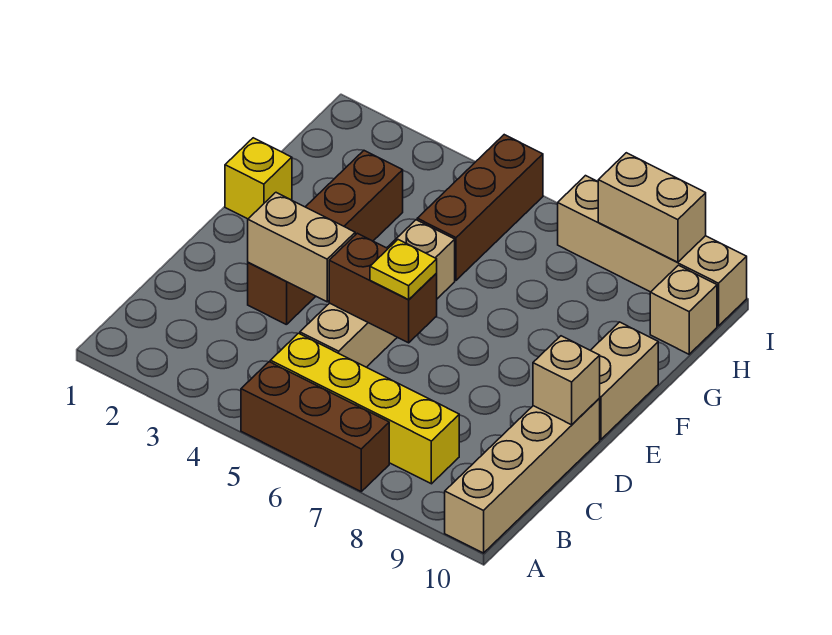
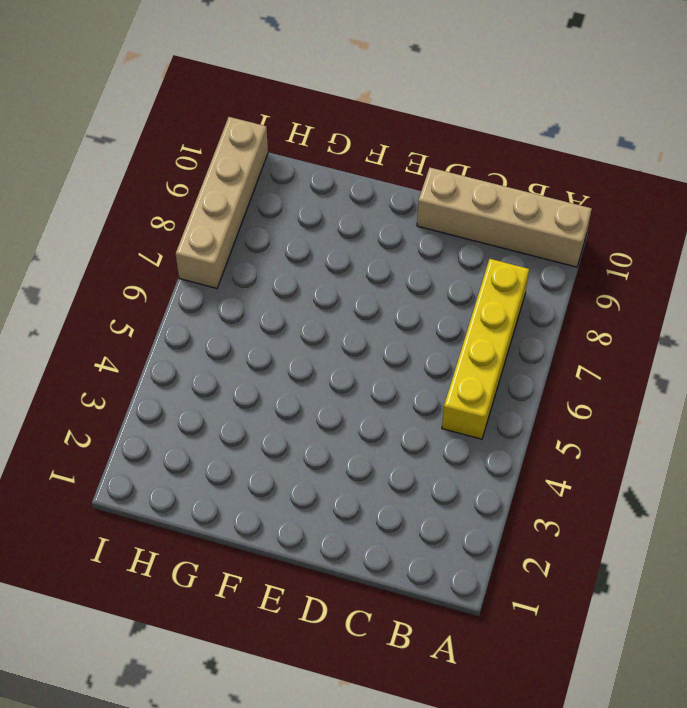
none -> brown 1x3 brick [241,362,389,491]
none -> tan 1x4 brick [300,220,455,367]
none -> brown 1x4 brick [248,151,403,325]

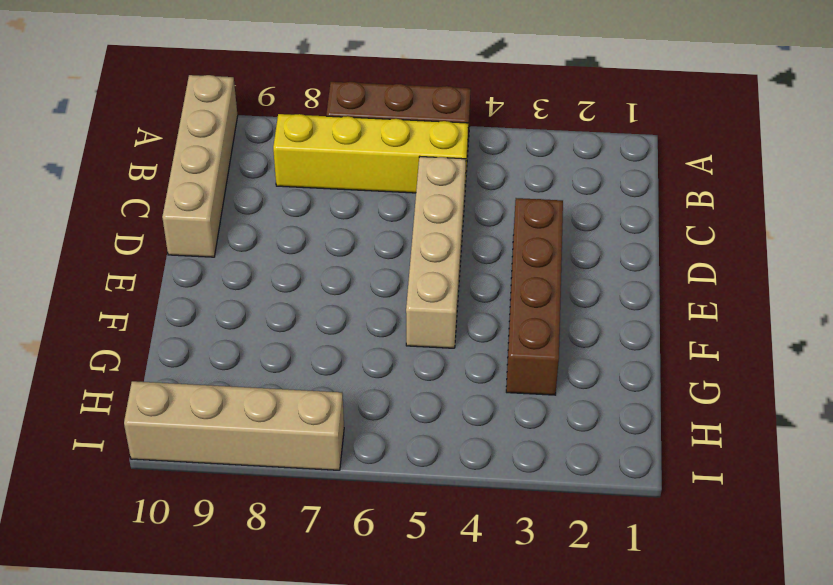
none -> tan 1x2 brick [591,322,658,439]
none -> yellow 1x1 brick [225,138,292,219]
none -> brown 1x3 brick [417,135,543,280]

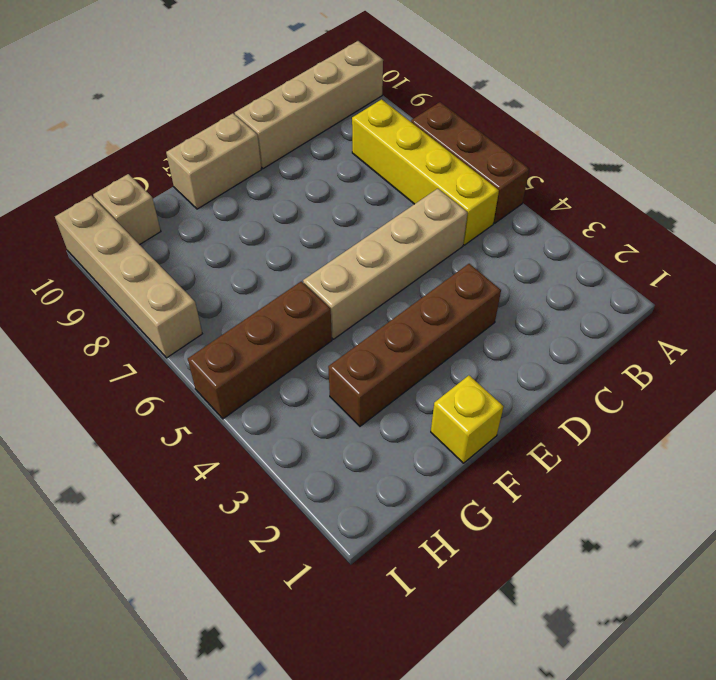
none -> tan 1x2 brick [248,193,355,302]
none -> brown 1x2 brick [329,233,437,343]
none -> tan 1x1 brick [533,336,600,425]

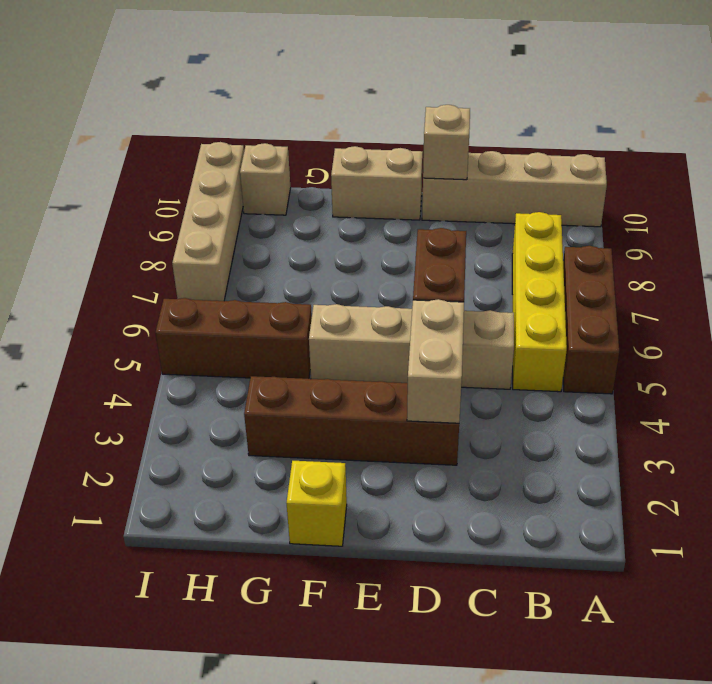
none -> tan 1x2 brick [598,153,706,262]
none -> yellow 1x1 plate [370,240,437,300]

